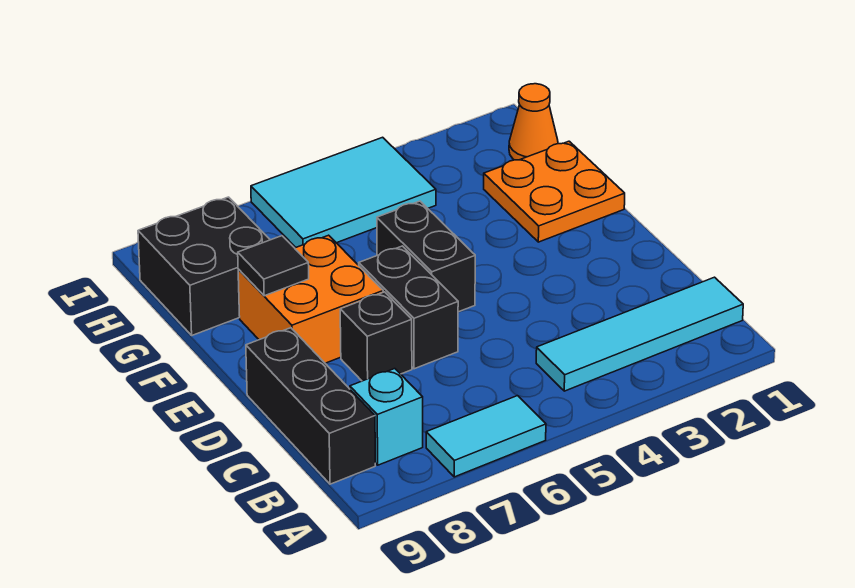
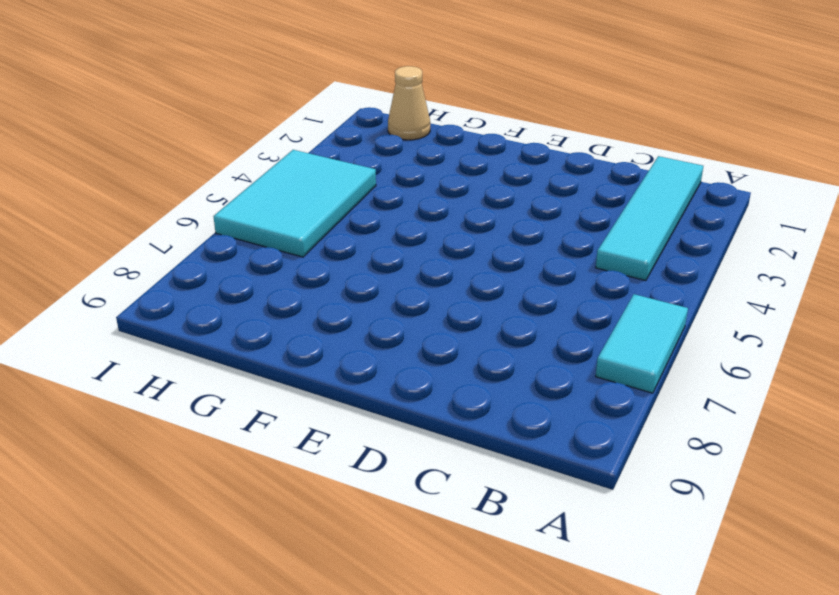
tan 1x1 cone [388,66,430,140] -> orange 1x1 cone [509,84,558,160]
none -> cyan 1x1 brick [350,369,423,465]
none -> black 1x3 brick [246,328,375,484]
none -> black 1x2 brick [359,246,458,369]

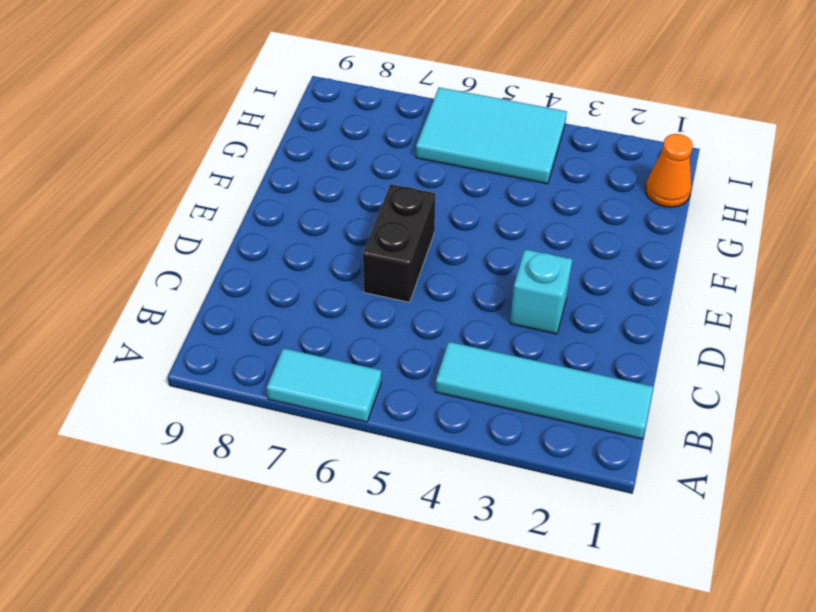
cyan 1x1 brick [510,249,572,334] -> cyan 1x1 brick moved to [350,369,423,465]
none -> black 1x3 brick [246,328,375,484]
none -> black 1x1 brick [340,292,412,381]
none -> black 1x2 brick [377,201,475,312]

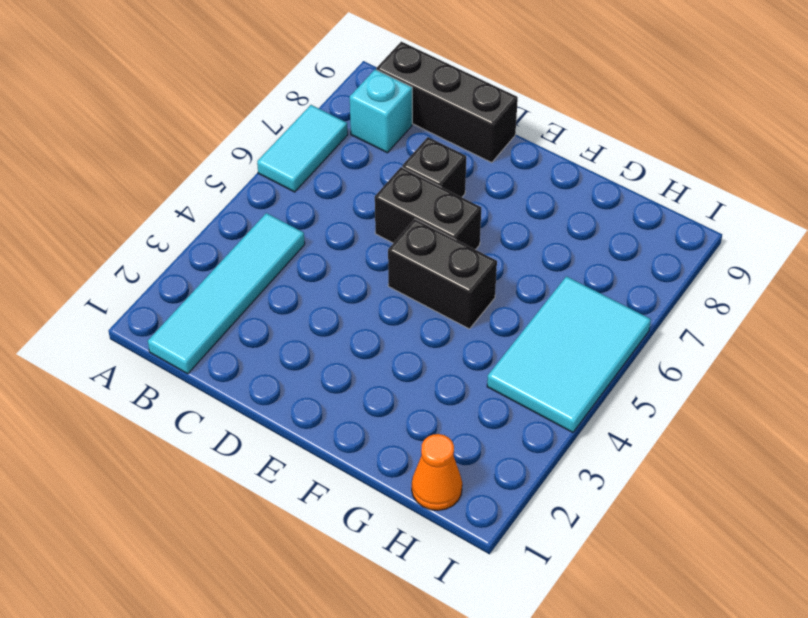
none -> orange 2x2 brick [238,235,383,363]
none -> orange 2x2 plate [484,141,625,242]
none -> black 2x2 brick [138,197,270,335]

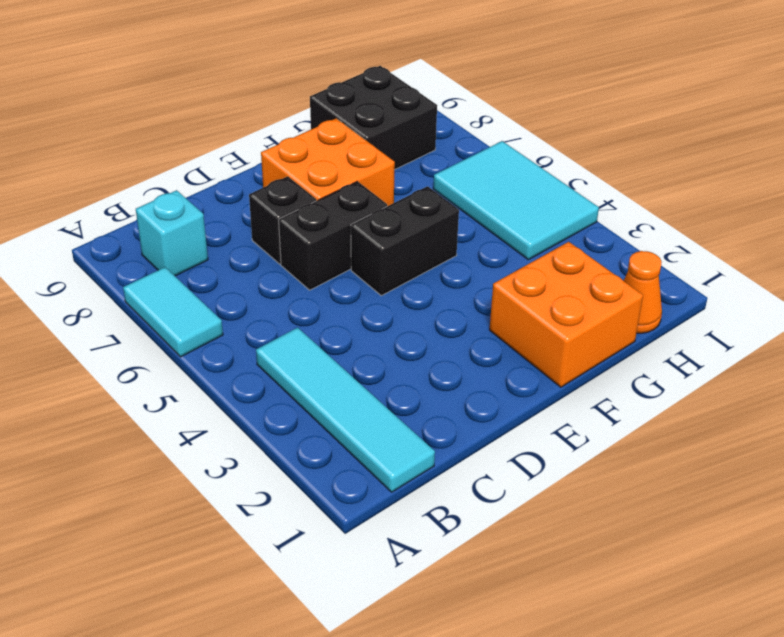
orange 2x2 brick [490,242,643,387] -> orange 2x2 plate [484,141,625,242]
none -> black 1x3 brick [246,328,375,484]
none -> black 1x1 tile [238,236,309,296]

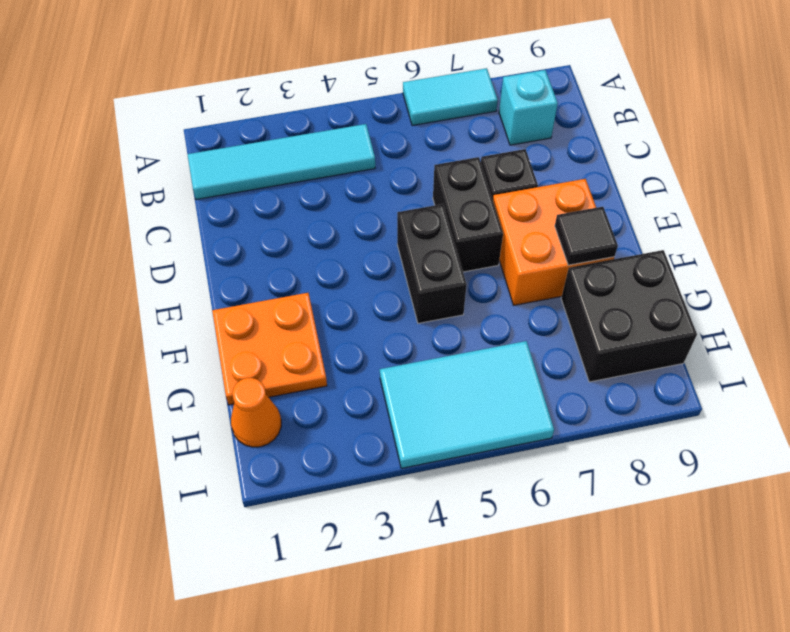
none -> black 1x3 brick [246,328,375,484]

